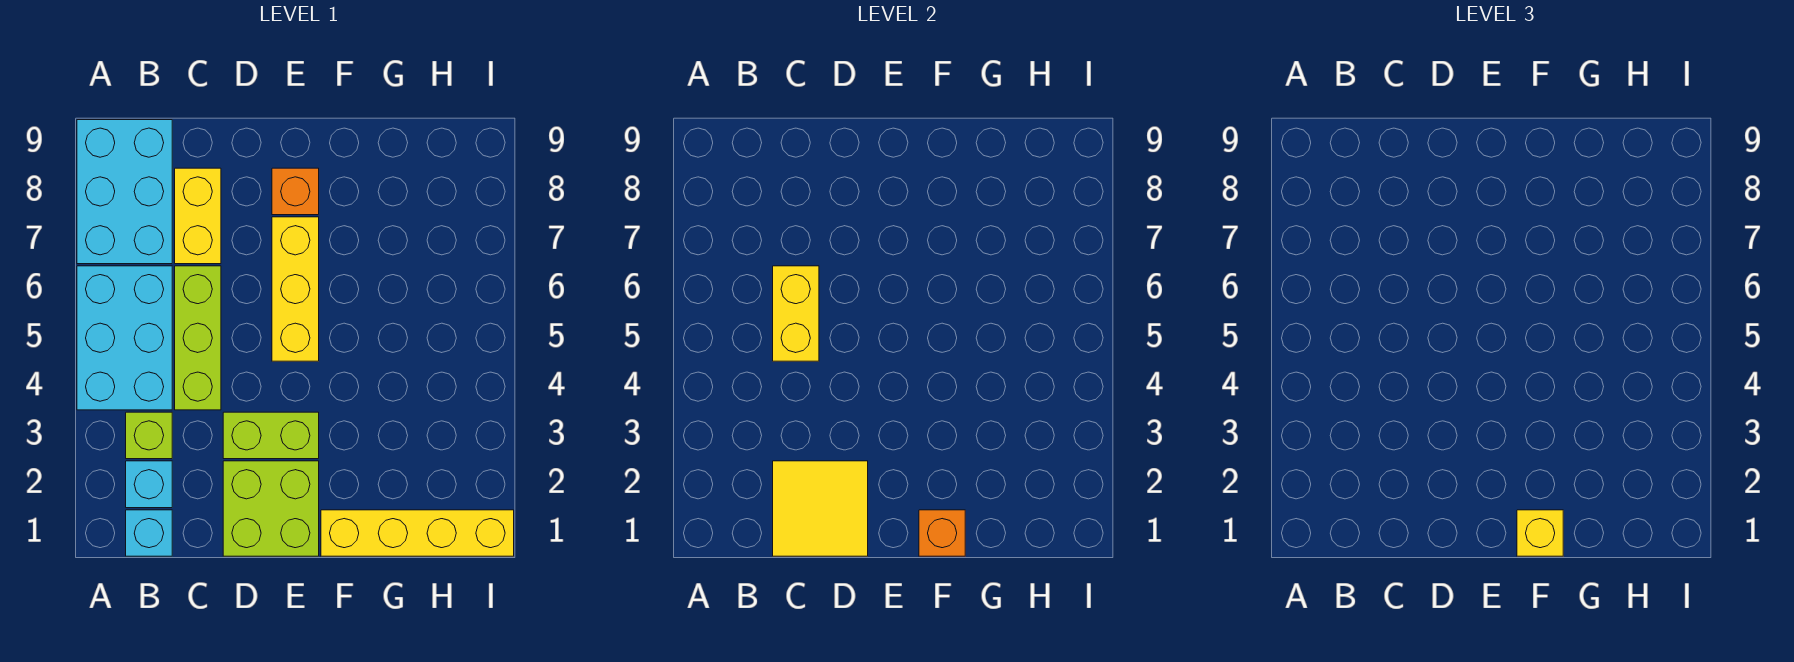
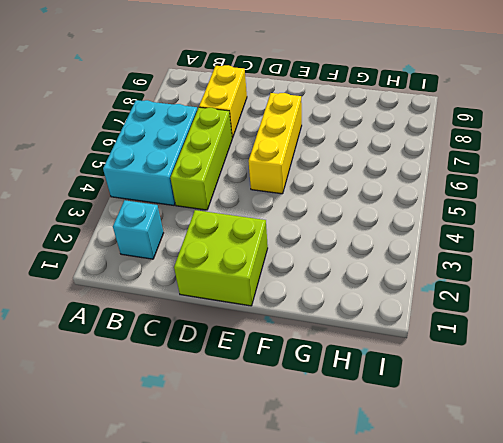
none -> cyan 2x3 brick [77,120,172,264]
none -> cyan 1x1 brick [126,510,172,556]
none -> lime 1x1 brick [126,412,172,459]

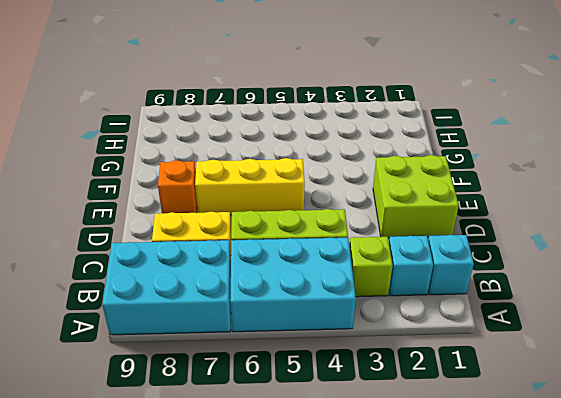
none -> lime 1x2 brick [223,412,319,459]
none -> yellow 1x4 brick [321,510,514,556]
none -> yellow 2x2 tile [773,461,868,556]

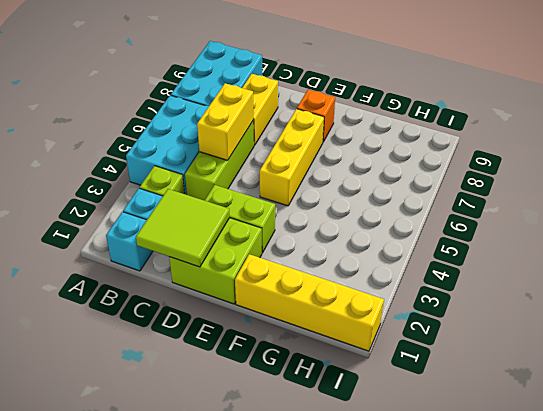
lime 2x2 tile [136,189,230,267] -> yellow 2x2 tile [773,461,868,556]
none -> orange 1x1 brick [919,510,965,556]
none -> yellow 1x1 brick [1517,510,1563,556]

